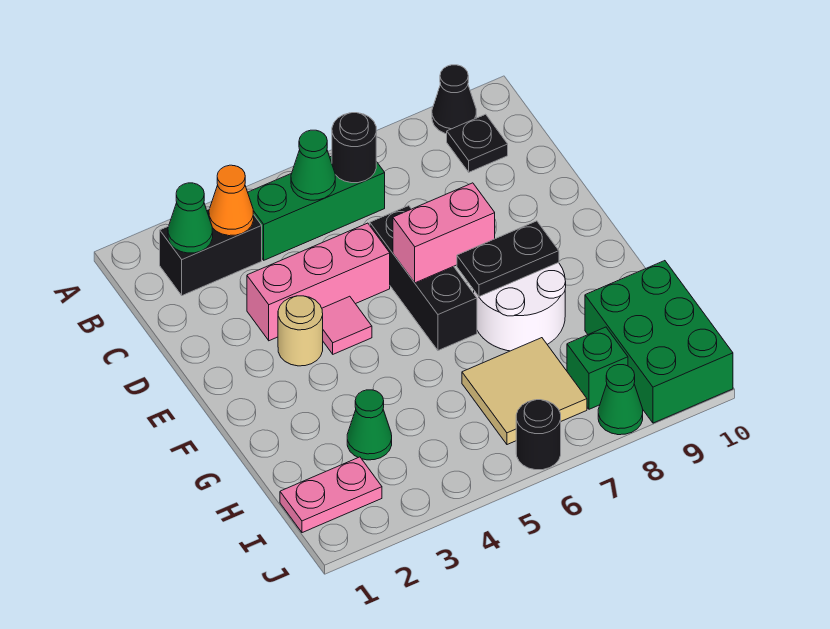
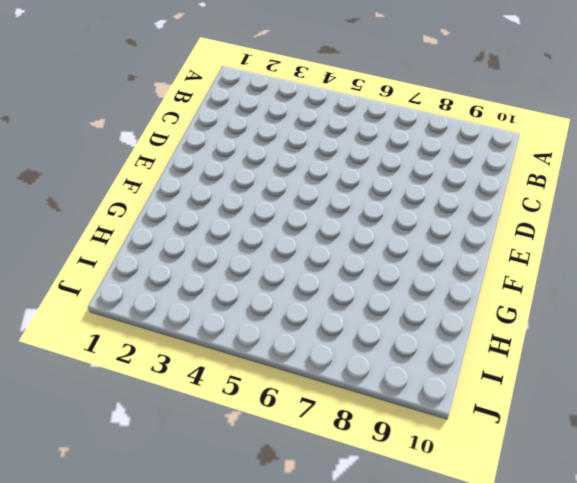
none -> black 1x1 cone [432,65,476,134]
none -> black 1x2 brick [160,209,262,296]
none -> green 1x3 brick [248,156,385,260]

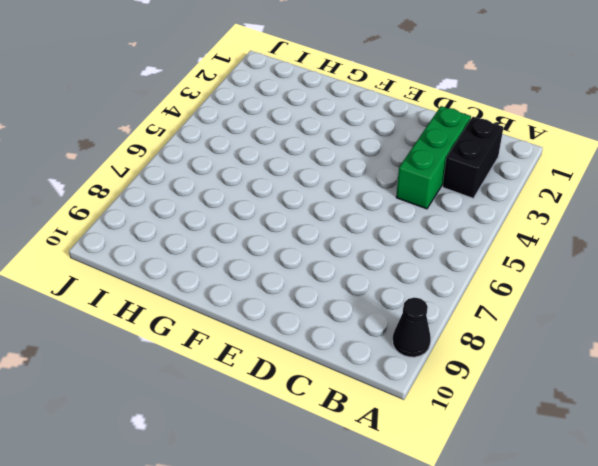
green 1x3 brick [396,106,471,209] -> green 1x3 brick moved to [248,156,385,260]
none -> black 1x1 plate [447,114,508,172]
none -> pink 1x3 brick [247,223,390,341]
none -> black 1x3 brick [370,206,477,350]

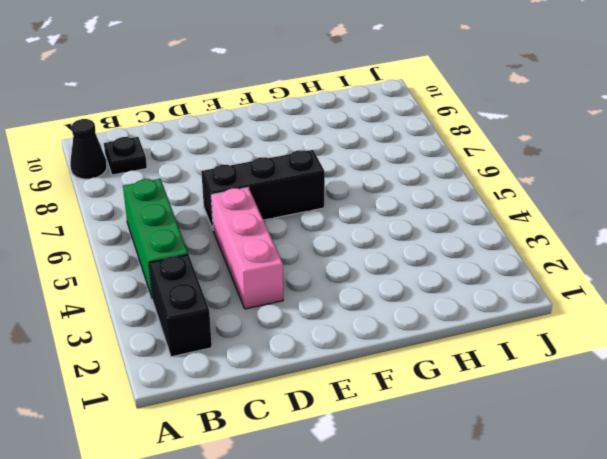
none -> tan 1x1 round brick [278,296,323,366]
none -> pink 1x1 tile [322,296,372,354]
none -> white 2x2 round brick [474,263,566,351]

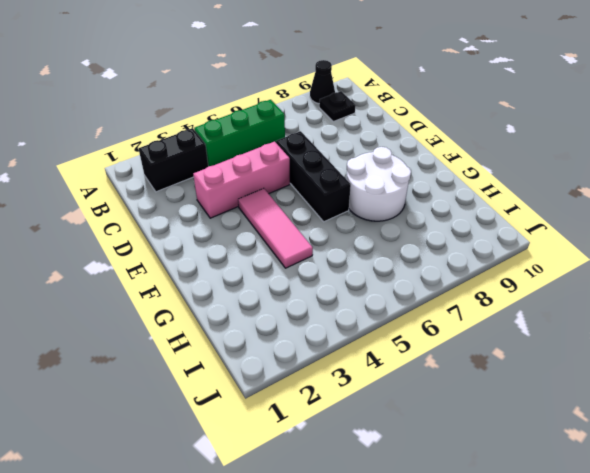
pink 1x3 tile [238,188,313,268] -> pink 1x1 tile [322,296,372,354]
none -> tan 1x1 round brick [278,296,323,366]
none -> green 1x1 cone [347,390,392,460]
none -> tan 2x2 tile [462,338,587,445]

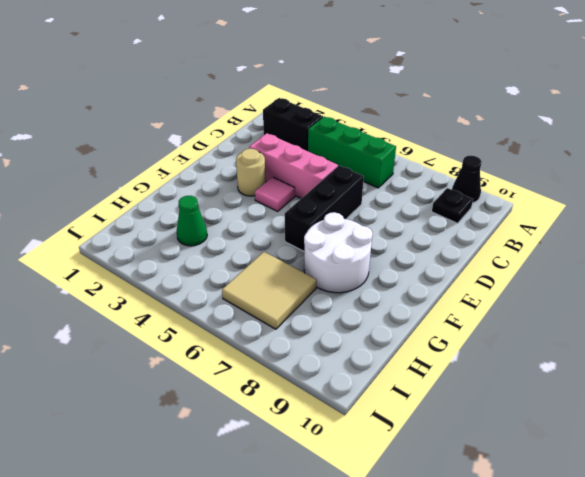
none -> green 2x3 brick [585,261,733,423]
none -> pink 1x2 plate [280,457,382,533]
none -> green 1x1 brick [567,327,628,409]

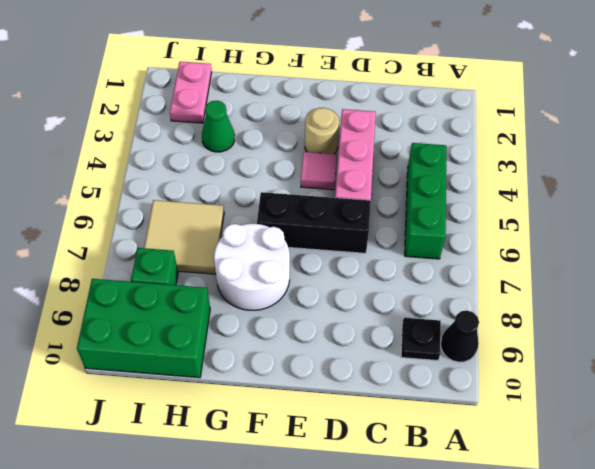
none -> black 1x2 brick [160,209,262,296]
none -> black 1x1 round brick [516,400,561,470]
none -> green 1x1 cone [598,365,643,435]

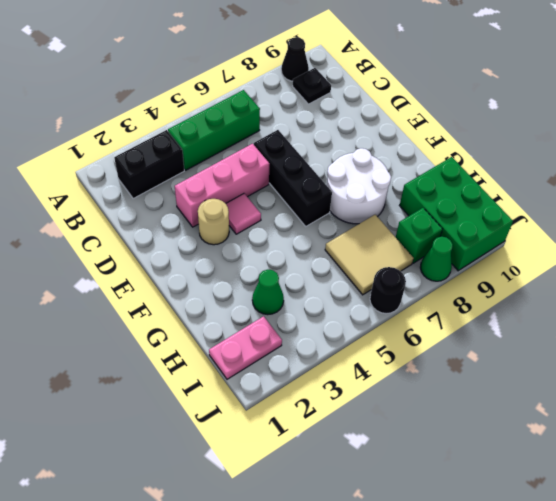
none -> green 1x1 cone [168,183,213,253]
none -> orange 1x1 cone [209,165,254,236]
none -> green 1x1 cone [291,130,335,200]

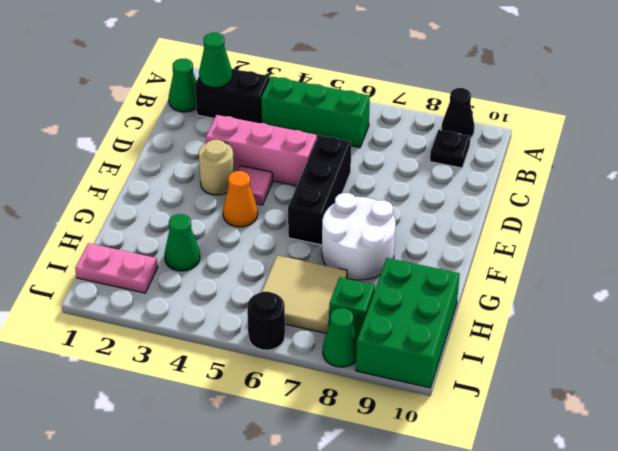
green 1x1 cone [169,59,196,112] -> green 1x1 cone moved to [291,130,335,200]
orange 1x1 cone [223,171,258,227] -> orange 1x1 cone moved to [209,165,254,236]
none -> black 1x1 round brick [332,113,376,183]
none -> pink 1x2 brick [393,183,495,283]
none -> black 1x2 plate [457,221,559,296]

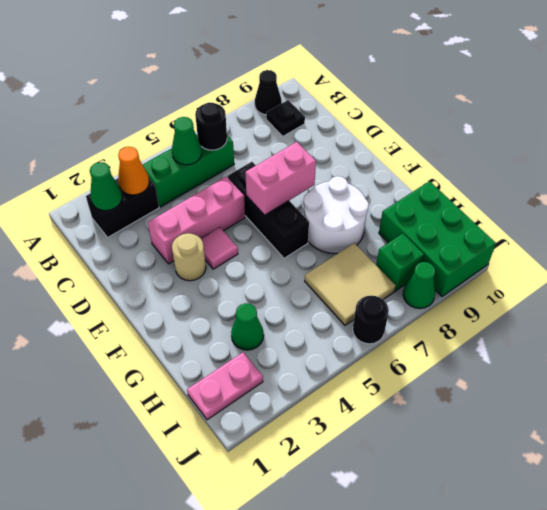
none -> black 1x2 plate [457,221,559,296]

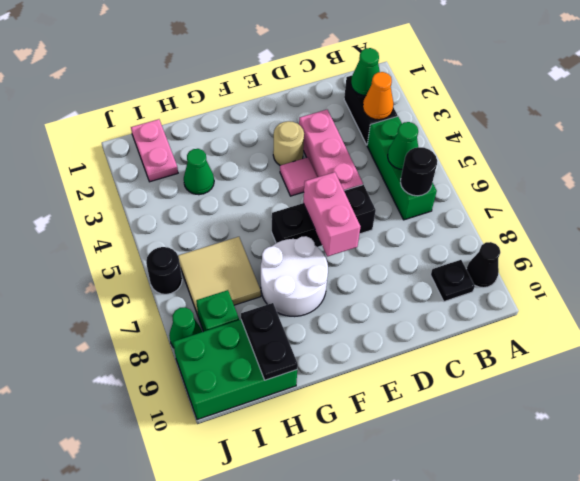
black 1x2 plate [241,303,298,380] -> black 1x2 plate moved to [457,221,559,296]

